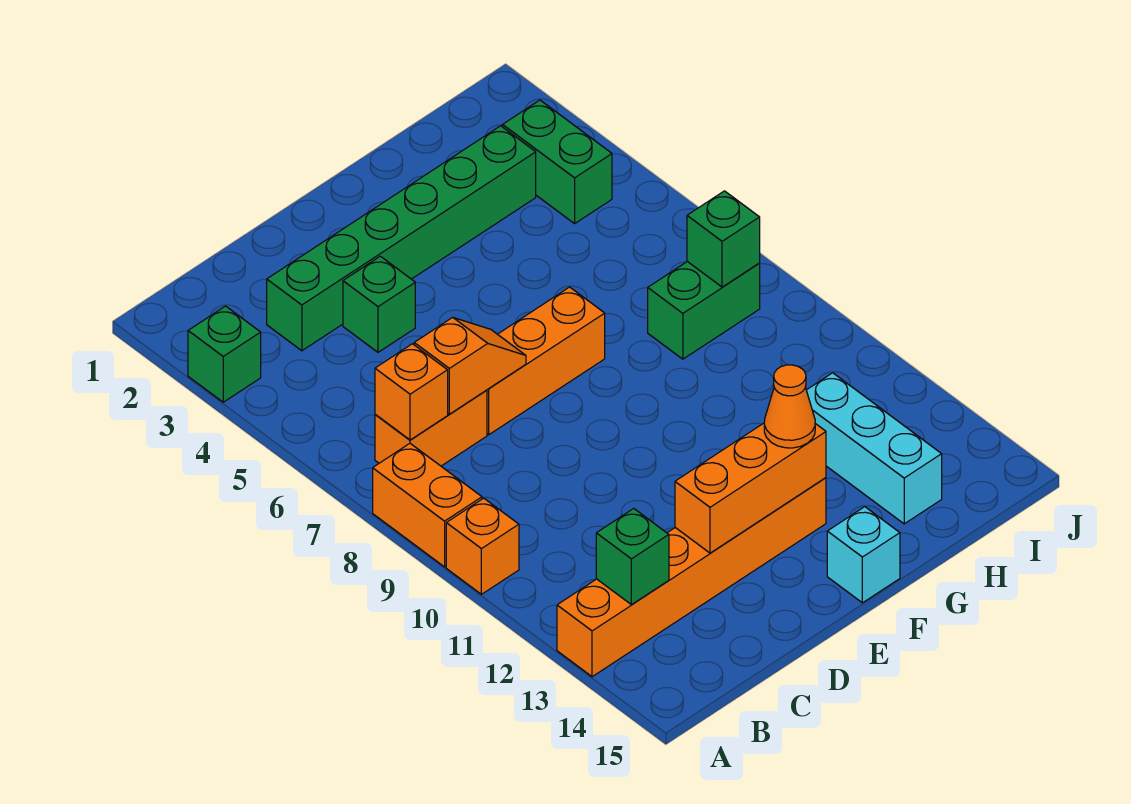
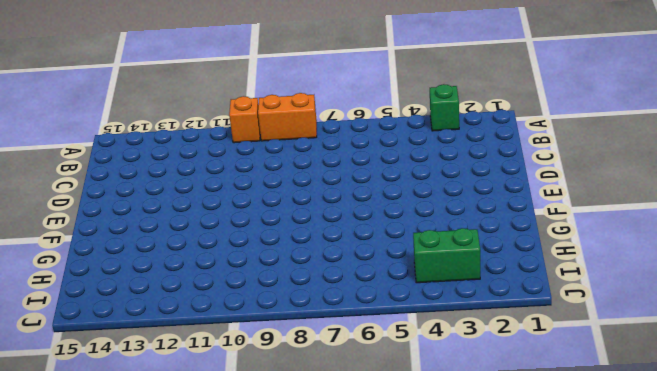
none -> orange 1x6 brick [557,478,826,677]
none -> orange 1x2 brick [375,390,487,466]
none -> green 1x6 brick [267,126,536,351]

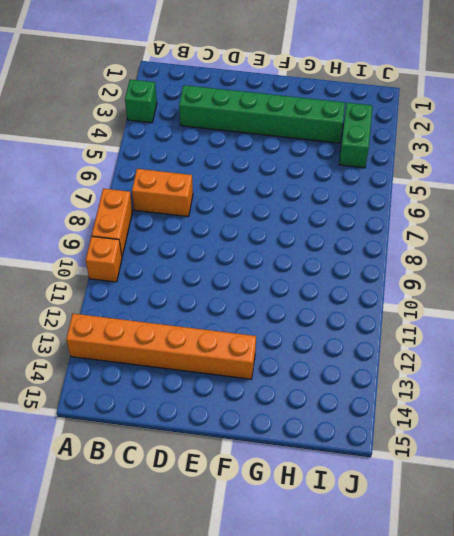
none -> green 1x1 brick [343,256,415,352]
none -> orange 1x3 brick [487,287,605,435]
none -> cyan 1x1 brick [827,507,900,603]

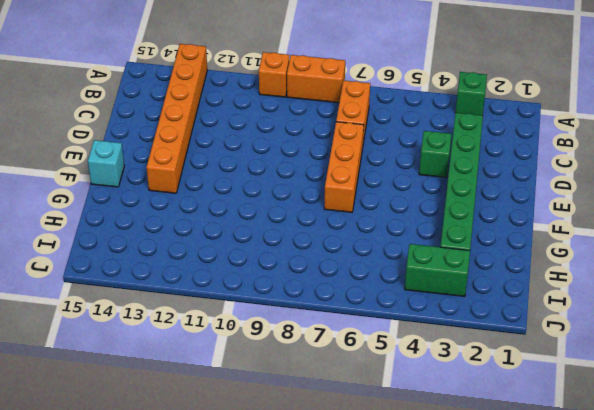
none -> green 1x2 brick [648,262,760,359]
none -> cyan 1x3 brick [806,373,942,524]
none -> orange 1x1 brick [375,344,448,440]

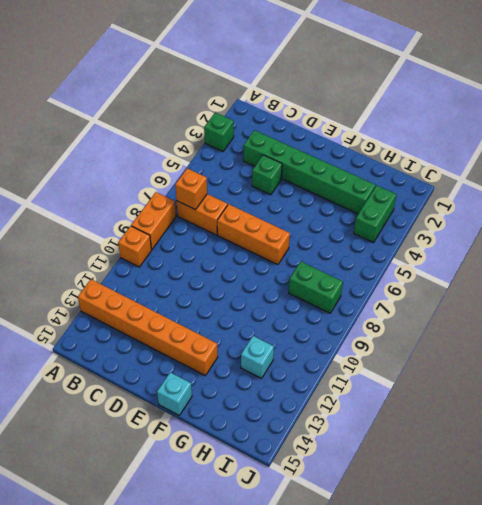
cyan 1x1 brick [241,336,274,379] -> cyan 1x3 brick [806,373,942,524]
none -> green 1x1 brick [596,509,669,605]
none -> orange 1x2 slope [414,317,526,414]
none -> orange 1x3 brick [675,423,826,553]

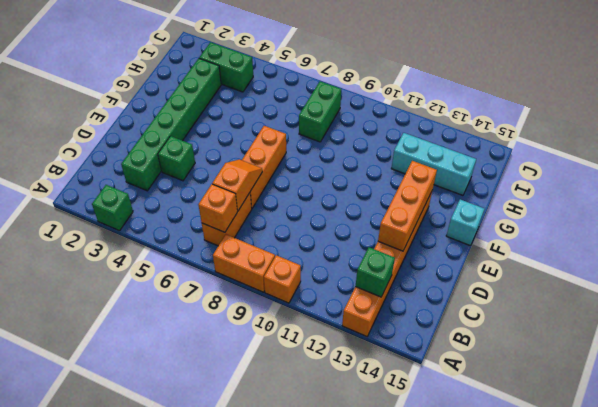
none -> green 1x1 brick [687,191,760,287]
none -> orange 1x1 cone [764,365,815,448]

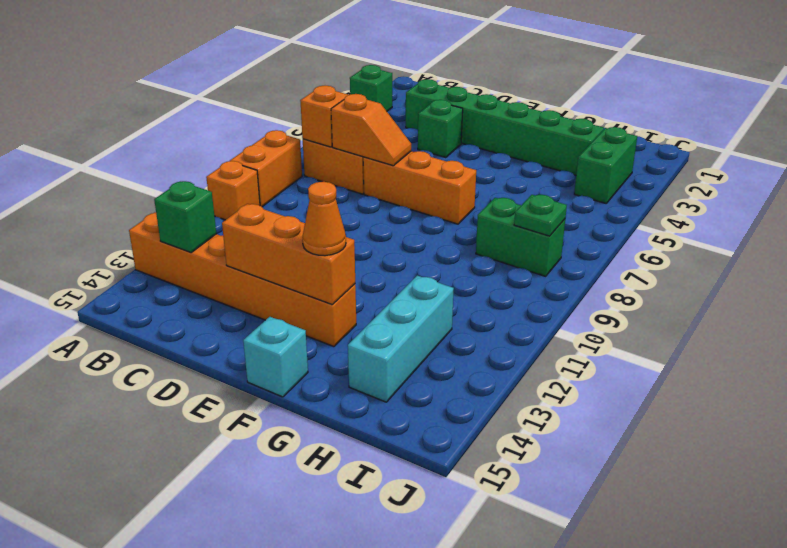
green 1x1 plate [514,195,567,236] -> green 1x1 brick [687,191,760,287]

